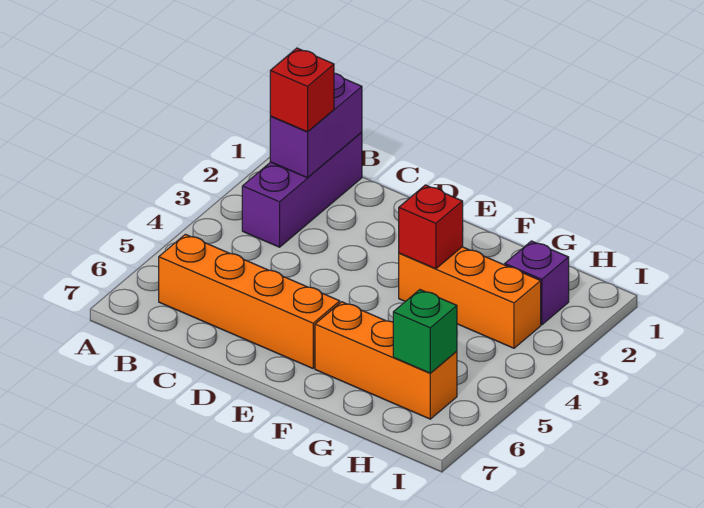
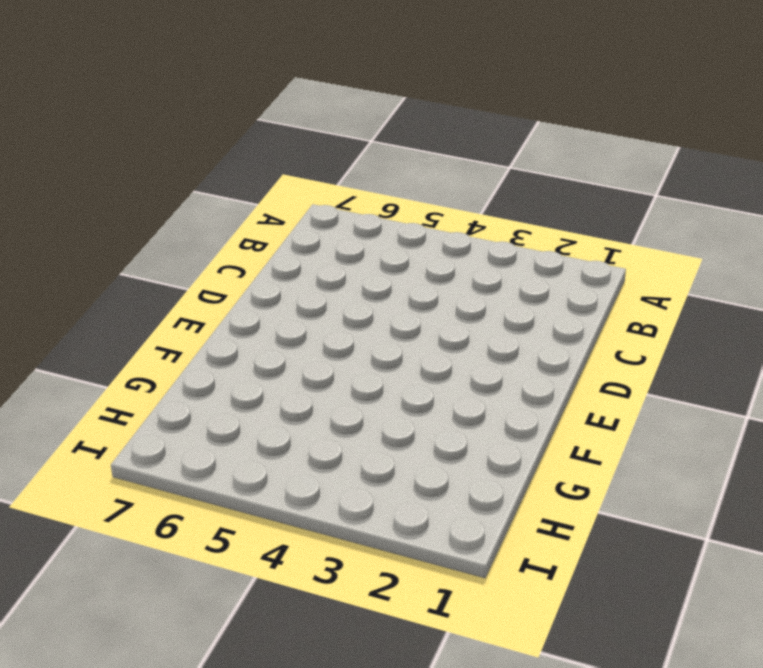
none -> purple 1x3 brick [242,132,362,247]
none -> orange 1x4 brick [159,234,340,368]

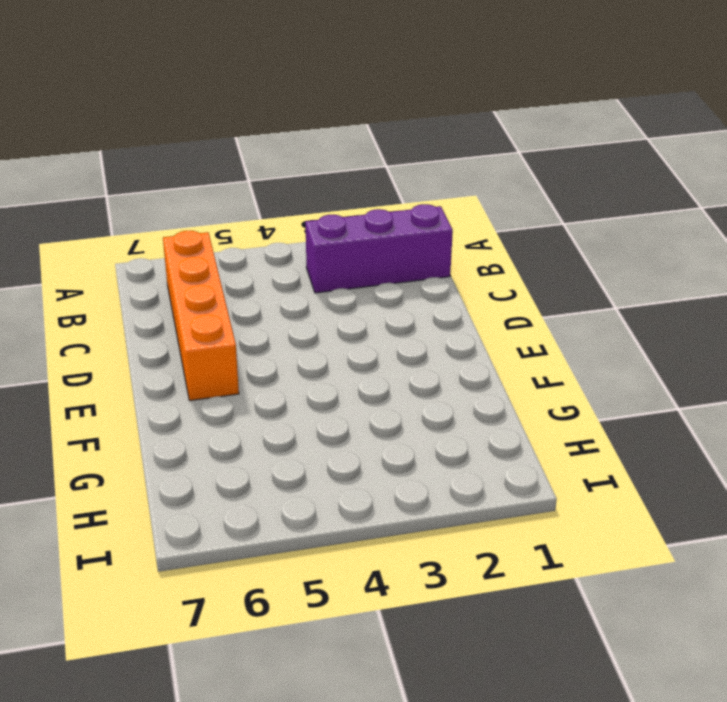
none -> orange 1x3 brick [399,247,541,348]
none -> orange 1x3 brick [315,302,457,419]

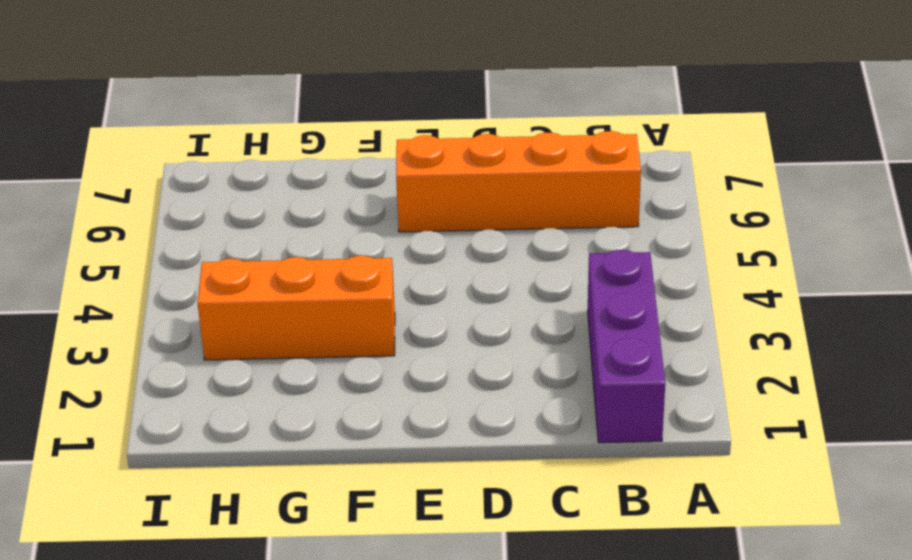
none -> orange 1x3 brick [315,302,457,419]
none -> purple 1x1 brick [505,241,569,325]

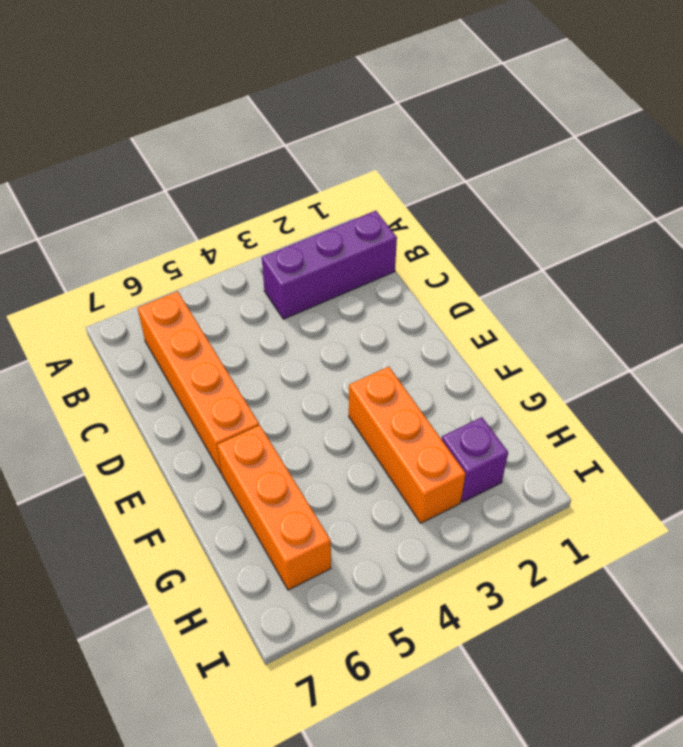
none -> purple 1x2 brick [270,73,362,178]
none -> red 1x1 brick [399,185,463,269]

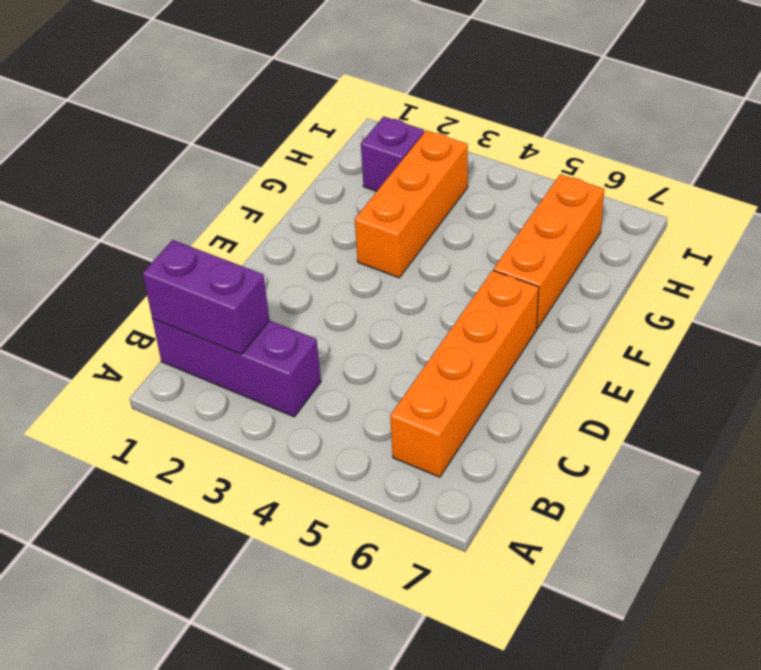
none -> red 1x1 brick [399,185,463,269]
none -> green 1x1 brick [393,290,457,373]

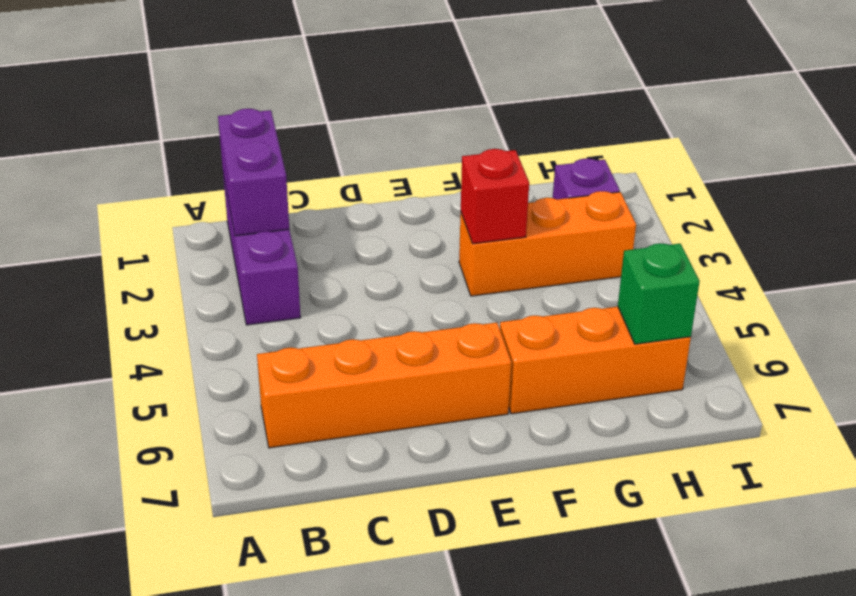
none -> red 1x1 brick [270,48,334,132]

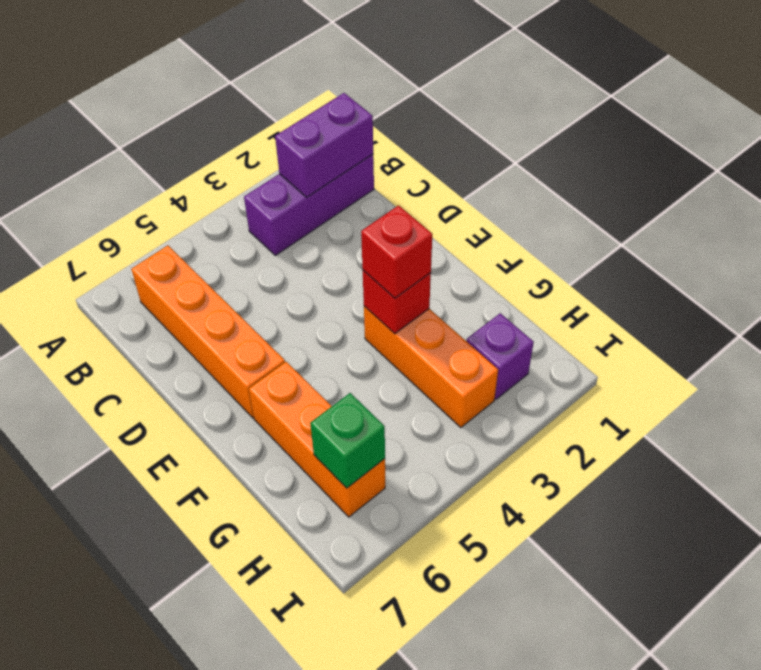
red 1x1 brick [361,205,432,298] -> red 1x1 brick moved to [270,48,334,132]

